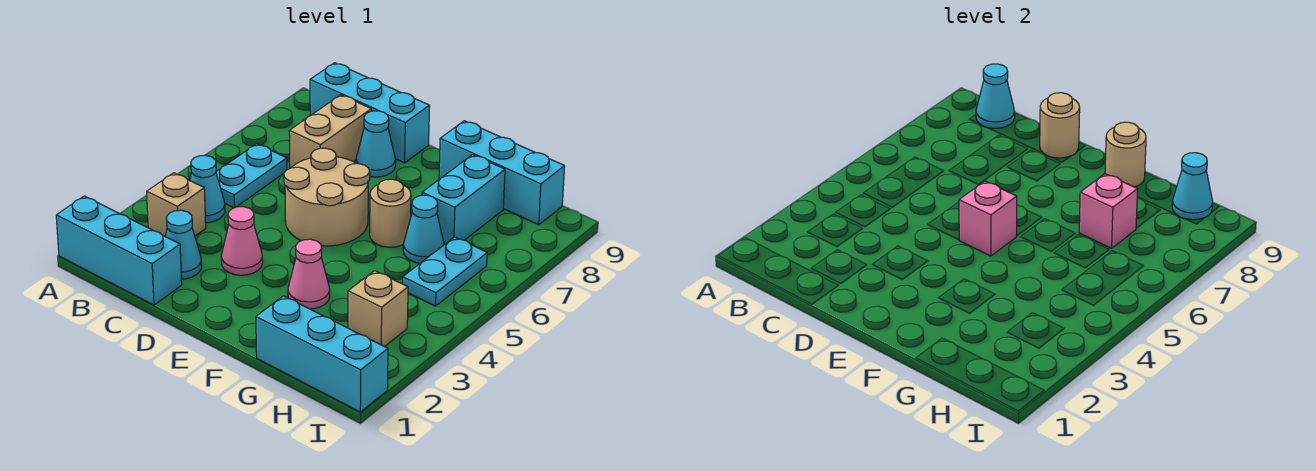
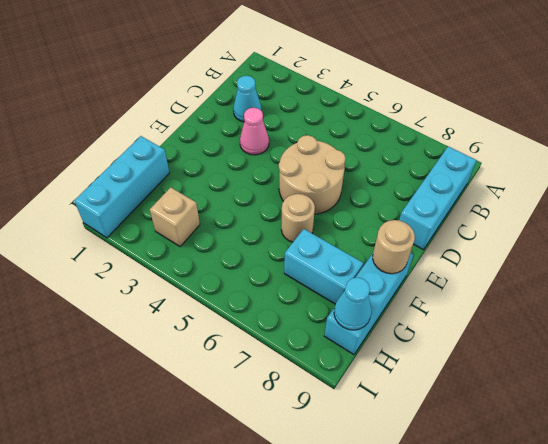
none -> cyan 1x3 brick [56,196,182,305]
none -> tan 1x1 brick [147,173,206,236]
none -> cyan 1x1 cone [190,155,225,223]

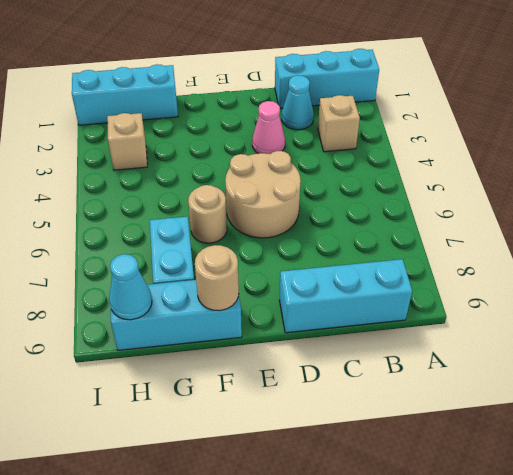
none -> cyan 1x1 cone [190,155,225,223]
none -> cyan 1x2 plate [216,144,287,208]
none -> tan 1x2 brick [289,95,371,168]

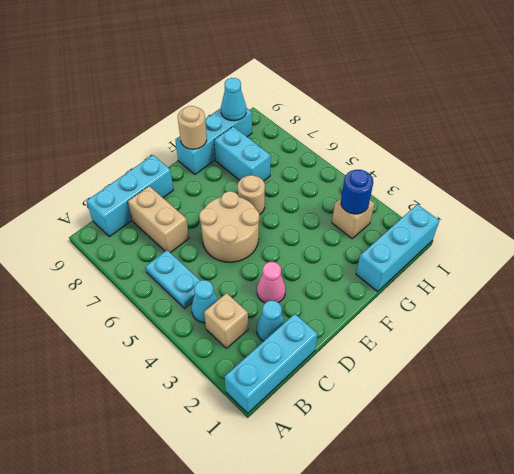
blue 1x1 round brick [341,170,373,214] -> none
none -> cyan 1x1 cone [356,111,396,177]
none -> pink 1x1 cone [288,239,330,309]
none -> cyan 1x1 cone [403,195,444,263]

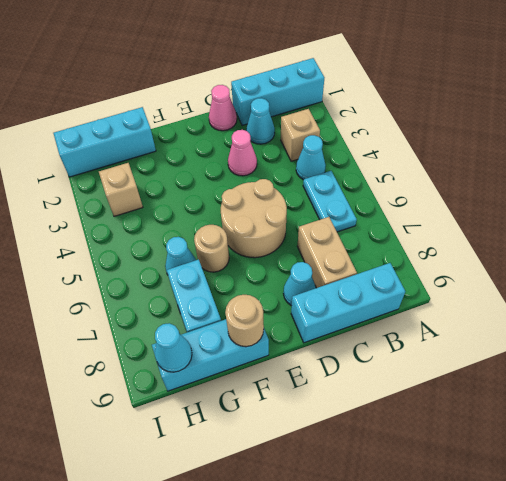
pink 1x1 cone [209,85,237,131] -> pink 1x1 cone moved to [288,239,330,309]
none -> cyan 1x2 plate [403,237,487,306]
none -> cyan 1x1 cone [976,64,1015,128]
none -> tan 1x1 round brick [1040,93,1080,158]

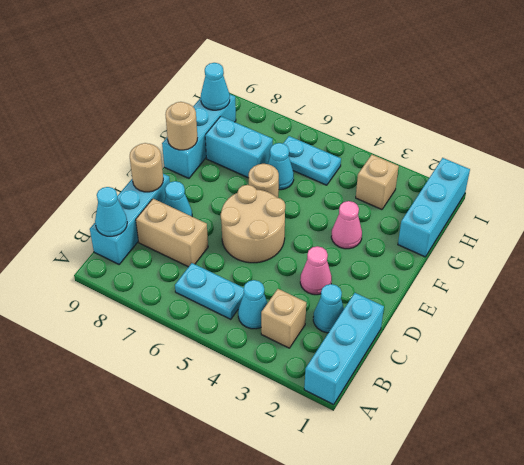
none -> pink 1x1 brick [959,181,1017,256]
none -> pink 1x1 brick [1079,174,1138,248]

